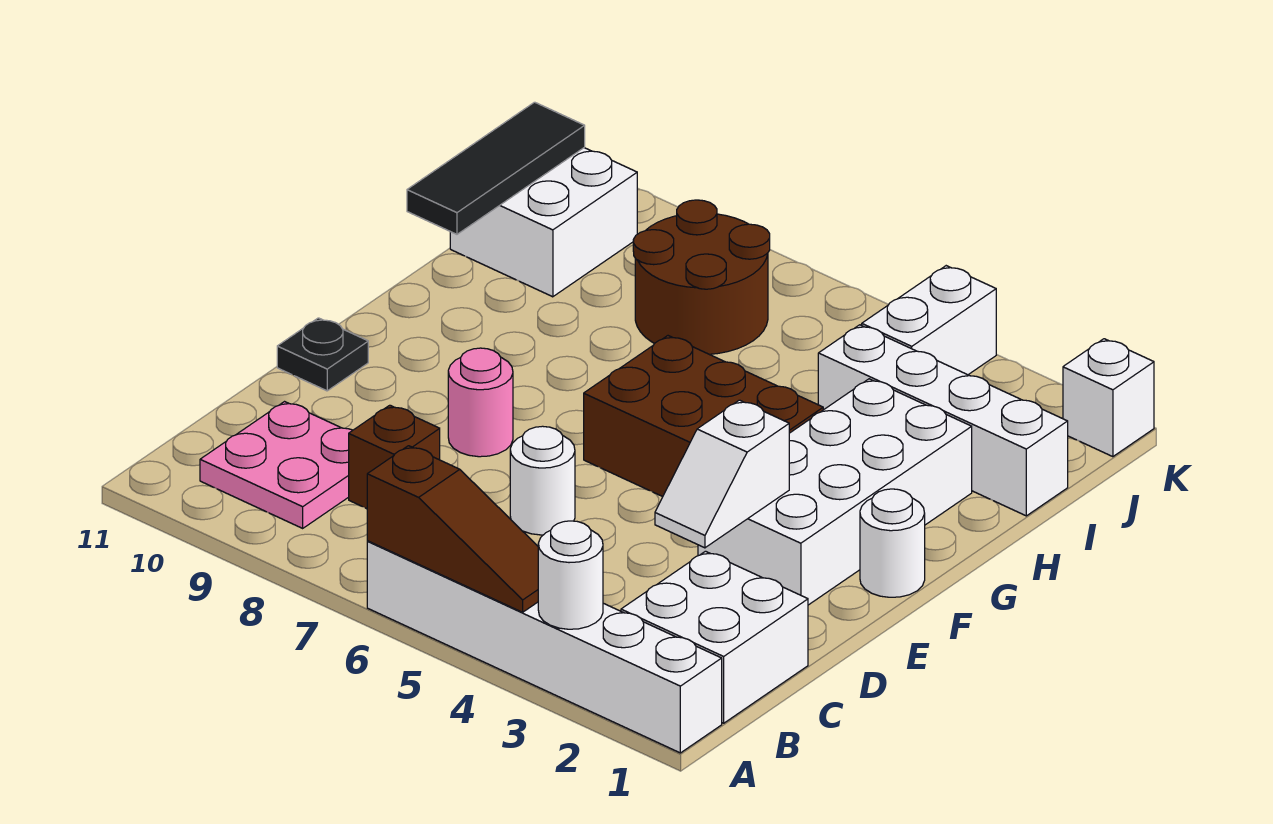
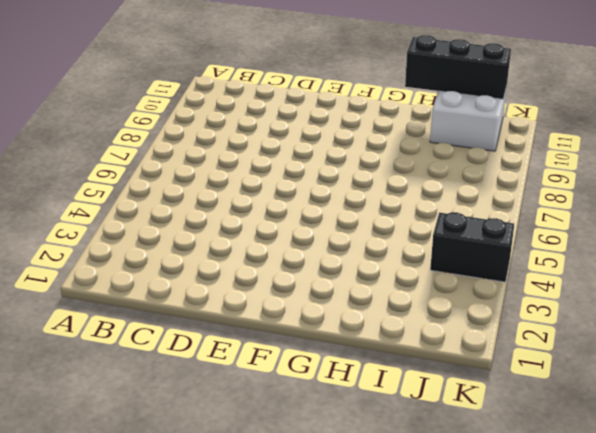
black 1x3 brick [405,35,511,99] -> black 1x3 tile [407,102,585,234]
black 1x2 brick [430,212,514,282] -> white 1x2 brick [862,266,996,375]
none -> white 1x6 brick [367,541,722,753]
none -> white 2x2 brick [621,551,808,723]
none -> pink 2x2 plate [200,402,353,528]

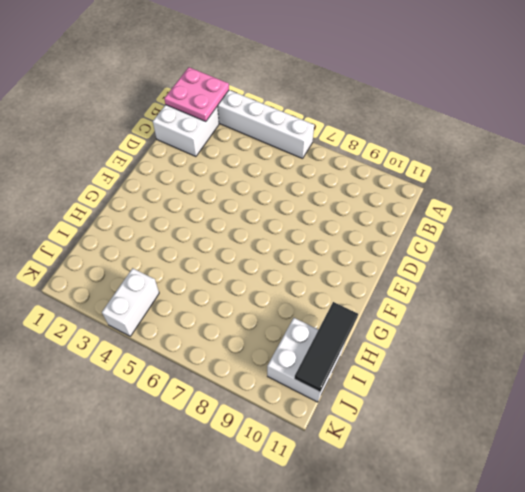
pink 2x2 plate [164,67,229,122] -> pink 2x2 plate moved to [200,402,353,528]
none -> brown 1x1 brick [349,405,440,509]
none -> white 1x1 round brick [510,426,575,535]
none -> white 2x4 brick [698,379,972,605]

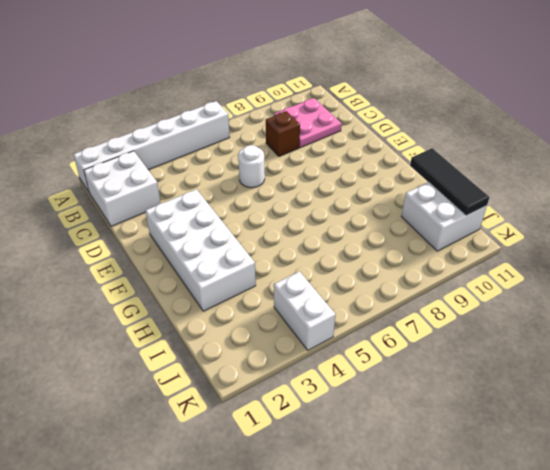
none -> pink 1x1 round brick [448,348,513,457]
none -> black 1x1 plate [277,318,368,391]
none -> white 1x1 round brick [860,489,925,597]

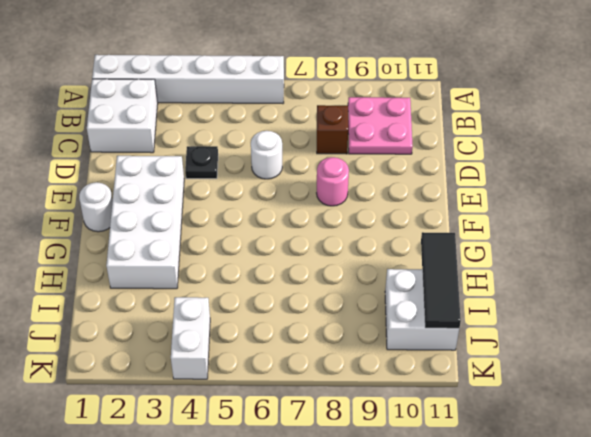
black 1x1 plate [185,146,218,179] -> black 1x1 plate moved to [277,318,368,391]
none -> brown 2x3 brick [584,336,823,497]
none -> white 1x4 brick [818,325,1068,516]
none -> brown 2x2 round brick [633,200,770,354]

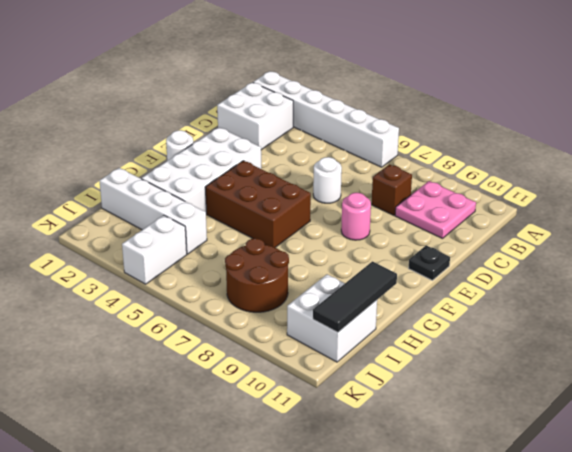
none -> white 1x1 brick [1063,339,1154,457]
none -> white 1x1 round brick [538,521,603,629]
none -> brown 1x3 slope [367,446,538,612]

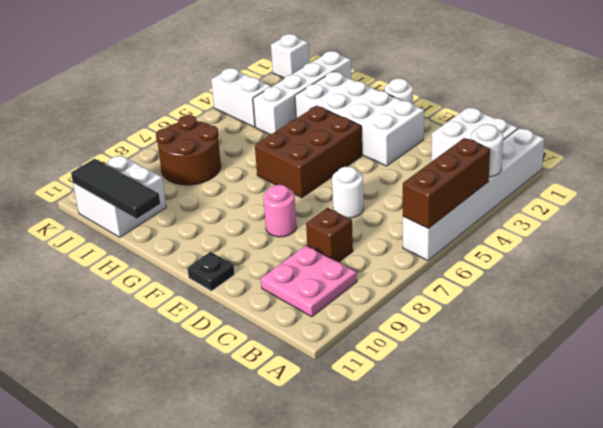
brown 1x3 brick [403,138,490,228] -> brown 1x3 slope [367,446,538,612]
none -> white 1x2 slope [655,400,789,548]

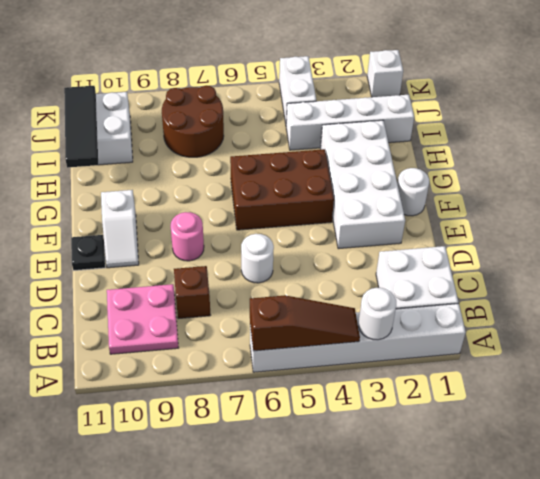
white 1x2 slope [101,190,139,268] -> white 1x2 slope moved to [655,400,789,548]

